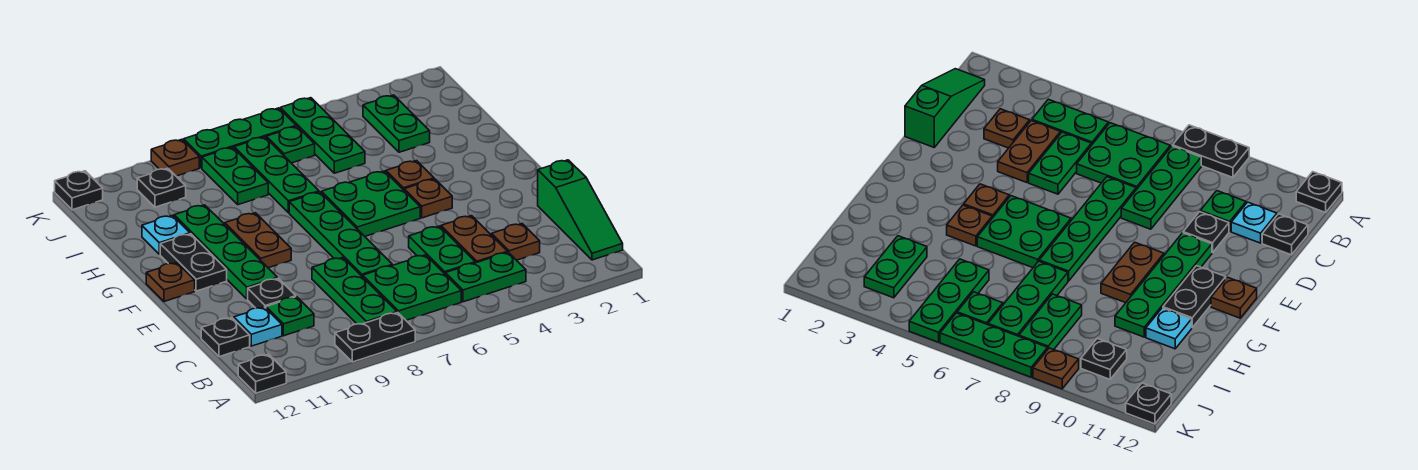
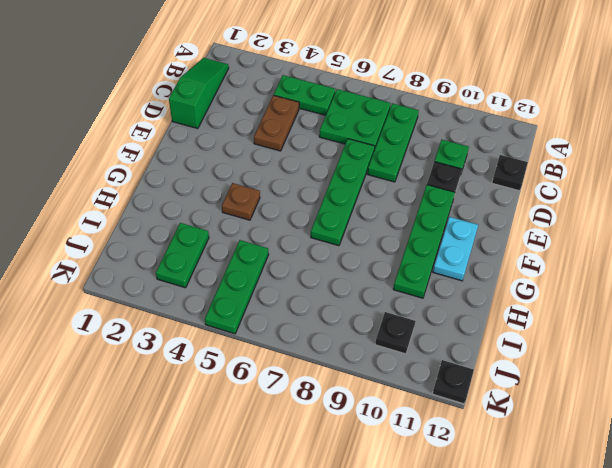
cyan 1x2 plate [433,217,478,281] -> black 1x2 plate [160,234,227,291]
none -> black 1x2 plate [335,313,415,362]
none -> black 1x1 plate [238,354,286,393]
none -> brown 1x1 plate [492,224,540,260]
none -> green 1x2 plate [409,226,475,275]

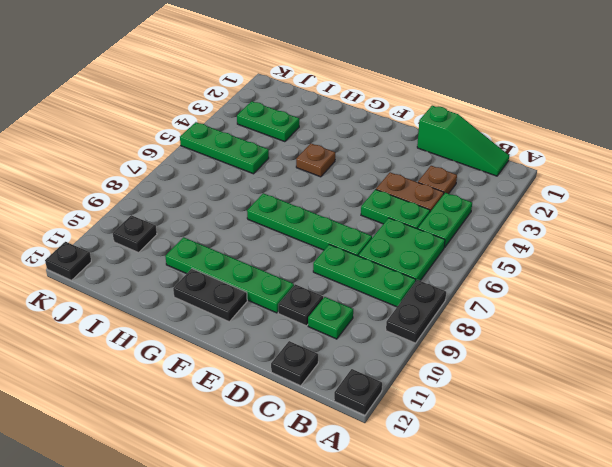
none -> cyan 1x1 plate [234,307,282,346]
none -> brown 1x1 plate [404,179,452,218]
none -> green 2x2 plate [321,171,420,236]
none -> brown 1x2 plate [225,213,291,268]

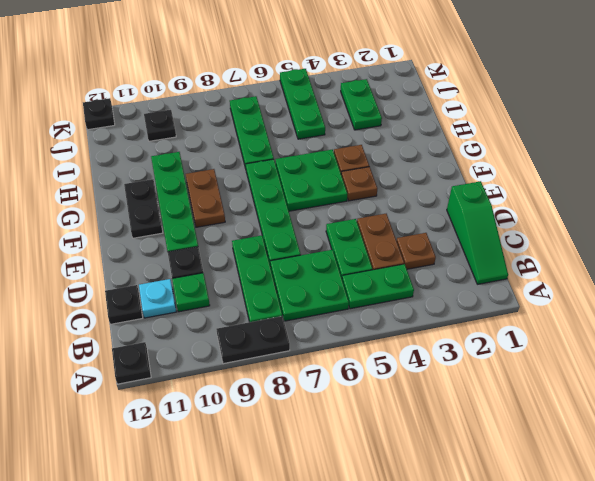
none -> brown 1x1 plate [146,263,195,302]
none -> cyan 1x1 plate [142,215,190,254]
none -> green 1x2 plate [202,147,268,205]
none -> green 1x1 plate [266,126,315,163]

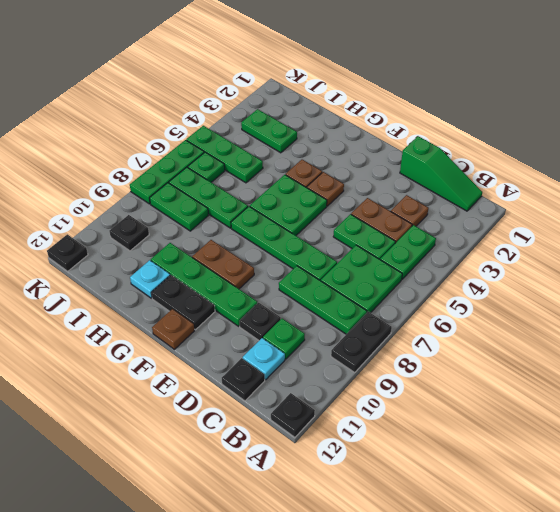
none -> brown 1x1 plate [151,139,199,176]

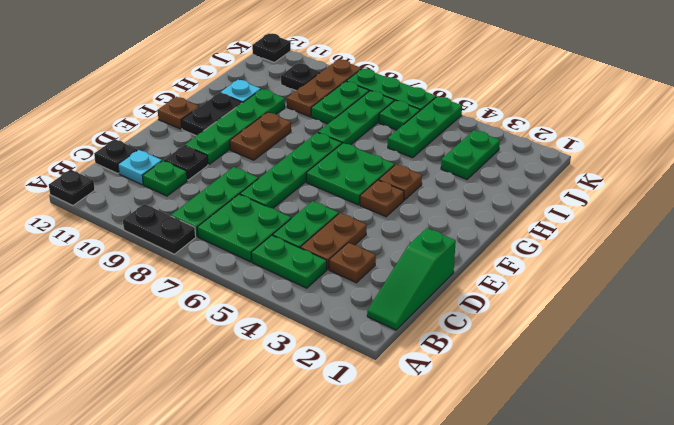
brown 1x3 plate [287,59,361,117] -> brown 1x1 plate [151,139,199,176]

